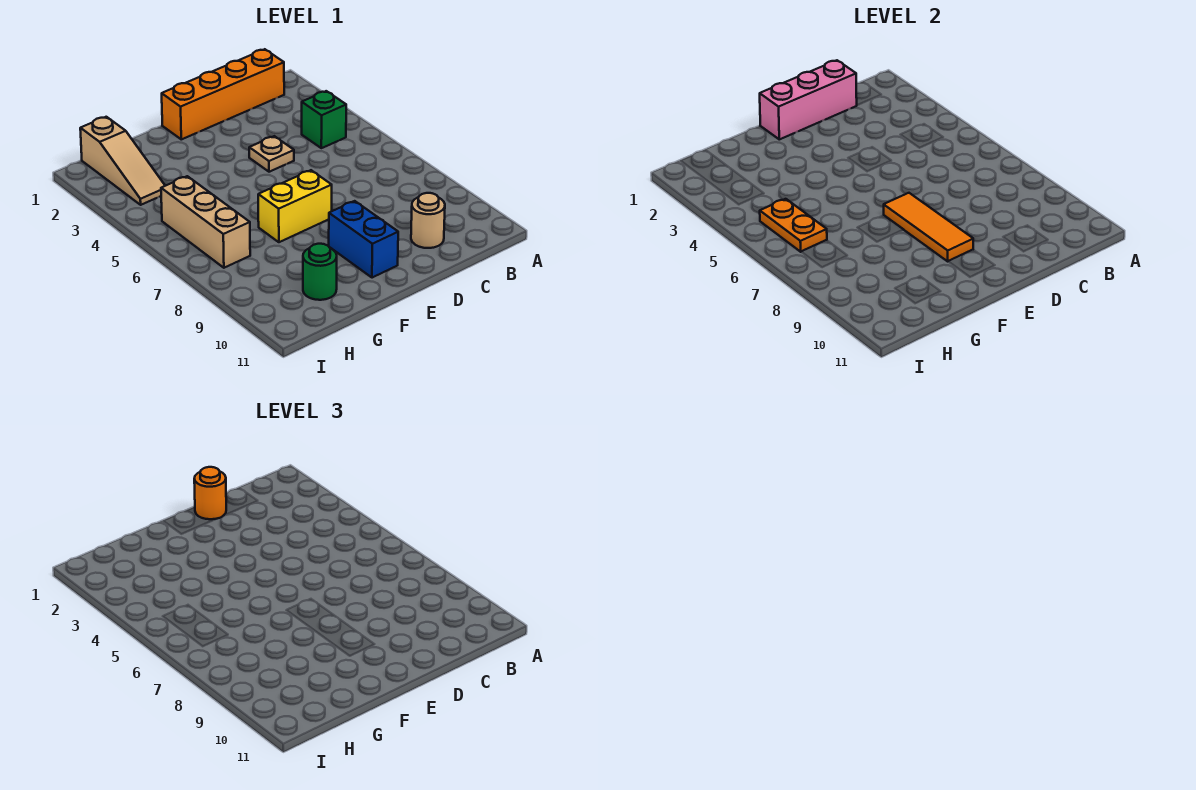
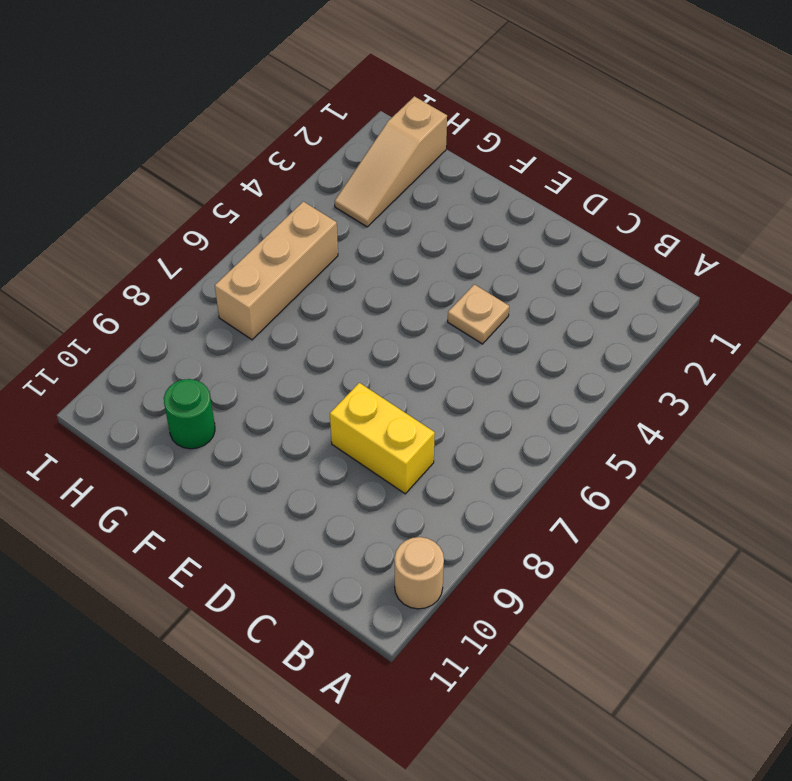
tan 1x1 round brick [395,537,444,609] -> tan 1x1 round brick moved to [411,193,445,248]
yellow 1x2 brick [330,383,435,494] -> yellow 1x2 brick moved to [258,170,332,242]
none -> orange 1x4 brick [162,49,284,139]
none -> green 1x1 brick [302,91,346,148]
none -> blue 1x2 brick [329,201,398,278]

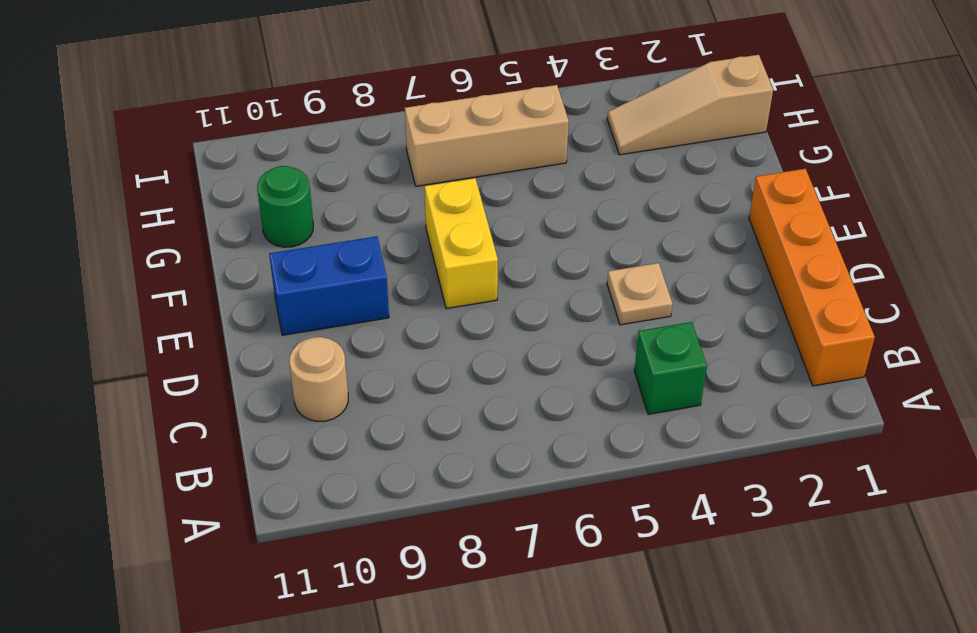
none -> pink 1x3 brick [760,60,857,139]
none -> orange 1x3 tile [884,193,973,261]
none -> orange 1x2 plate [760,199,827,252]

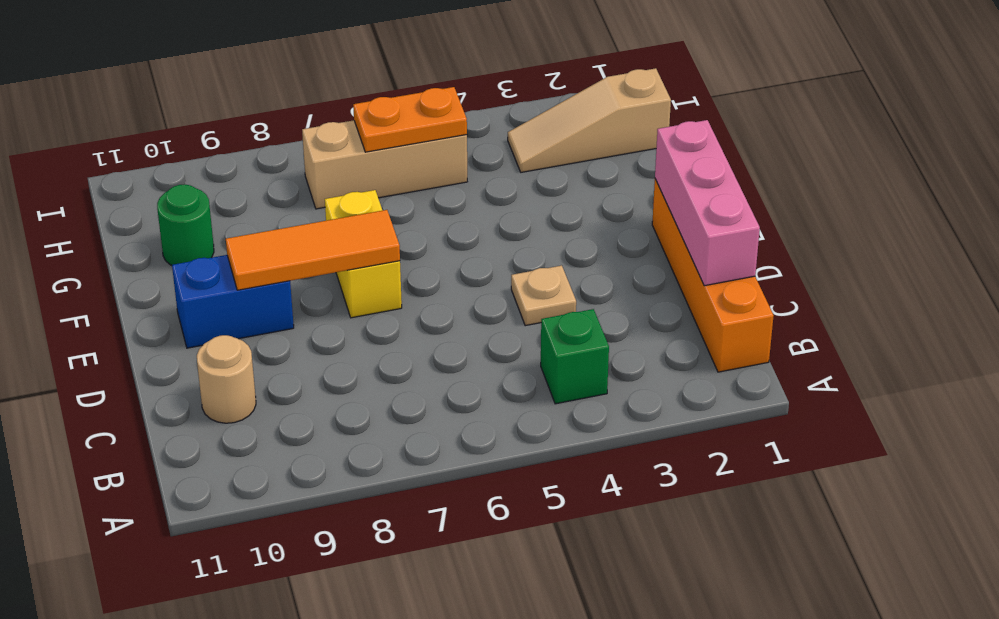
none -> orange 1x1 round brick [194,467,226,519]

